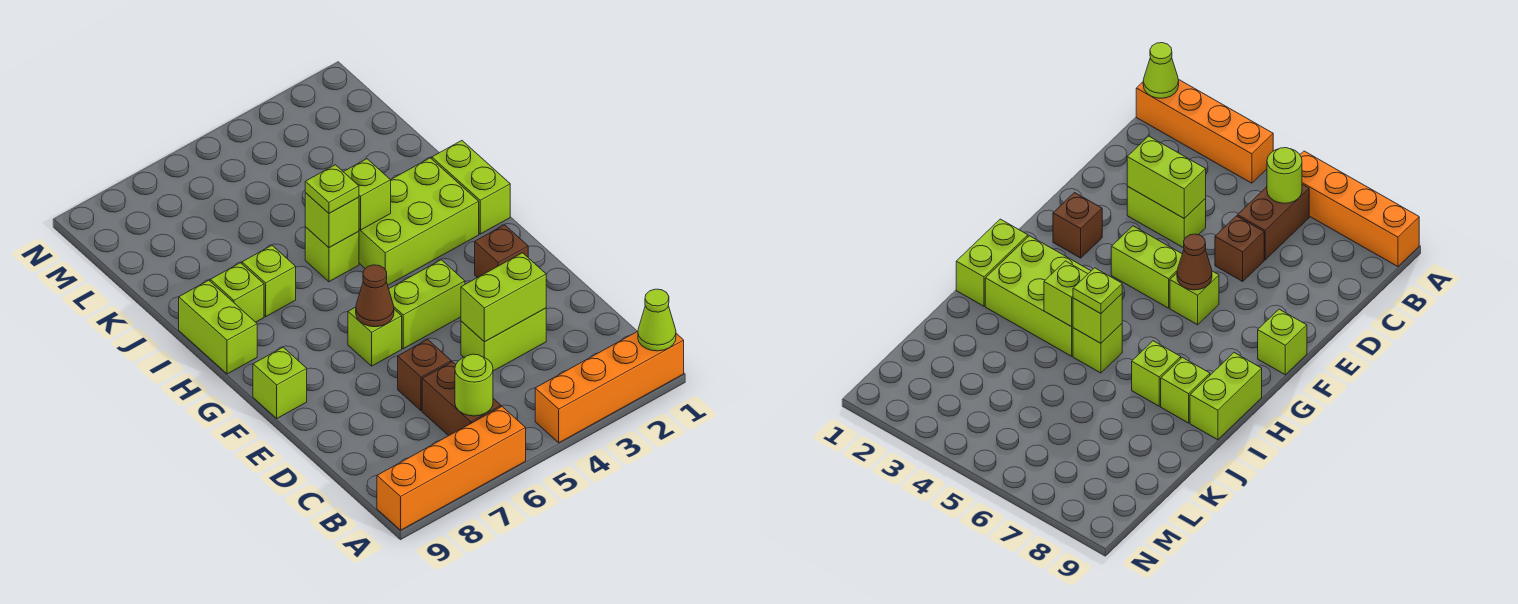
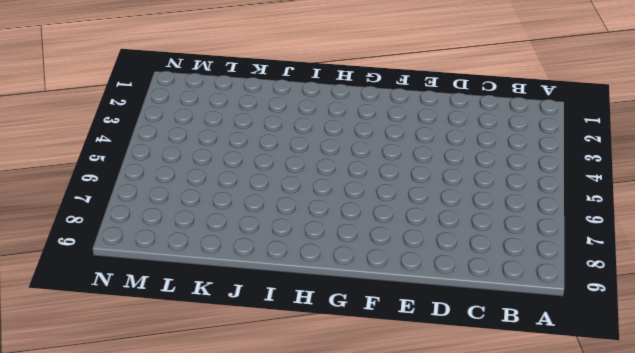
none -> orange 1x4 brick [535,331,684,443]
none -> orange 1x4 brick [377,407,526,530]
none -> brown 1x2 brick [422,362,501,436]

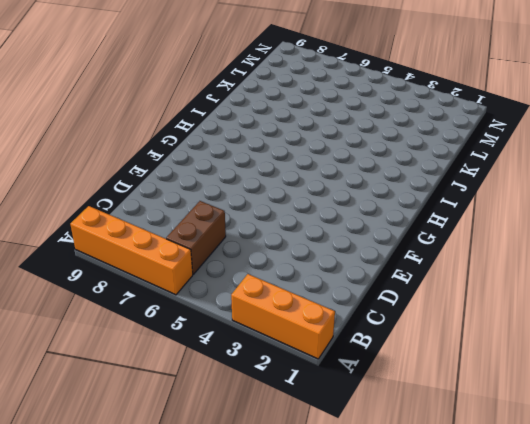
orange 1x3 brick [231,274,335,359] -> orange 1x4 brick [535,331,684,443]
none -> lime 1x2 brick [461,308,546,371]
none -> brown 1x1 brick [398,339,451,411]
none -> brown 1x1 brick [475,225,528,278]

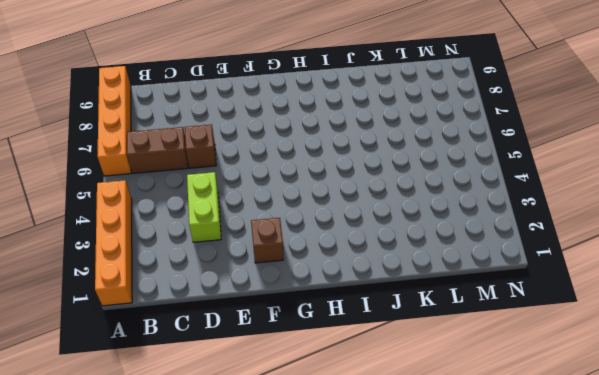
none -> lime 1x2 brick [389,260,465,349]
none -> lime 1x1 brick [348,307,402,366]
none -> lime 1x1 brick [253,347,307,418]

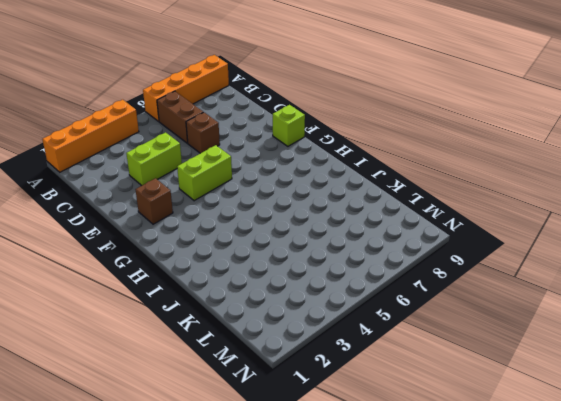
none -> lime 1x1 brick [348,307,402,366]
none -> lime 1x2 brick [432,141,510,234]
none -> lime 2x3 brick [359,158,479,285]

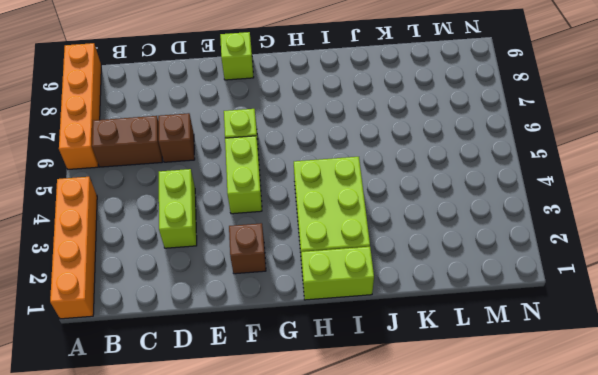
none -> lime 1x2 brick [179,280,257,374]
none -> lime 1x1 brick [305,227,359,282]
none -> lime 1x1 brick [242,246,296,317]

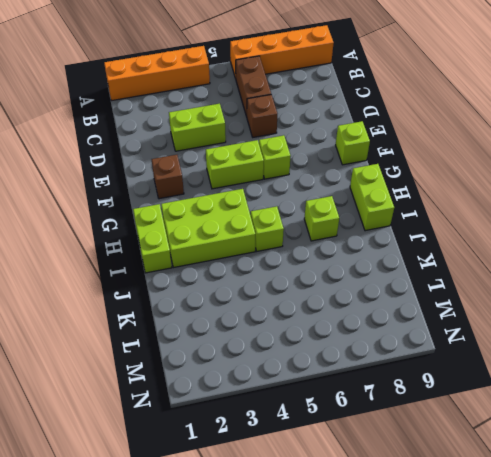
none -> lime 1x1 brick [210,263,264,322]
none -> lime 1x1 cone [638,289,676,351]
none -> lime 1x1 round brick [455,354,493,416]

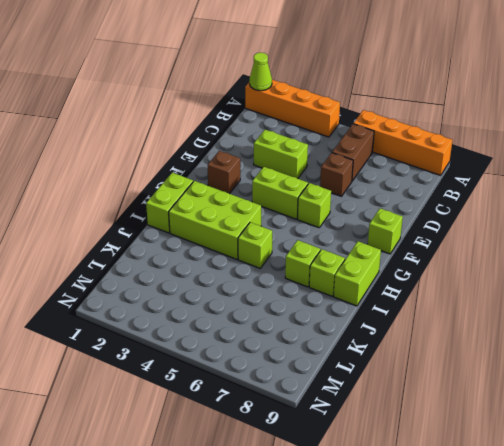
none -> lime 1x1 round brick [455,354,493,416]
none -> lime 1x2 brick [461,253,546,342]
none -> brown 1x1 cone [356,265,394,327]

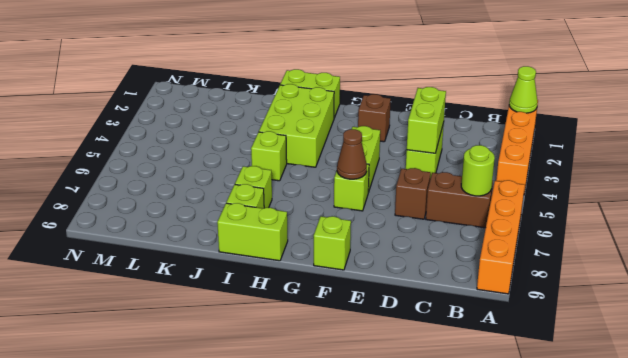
none -> lime 1x1 brick [344,159,391,230]
none -> lime 1x1 brick [305,193,359,248]
none -> lime 1x1 plate [305,165,359,213]

